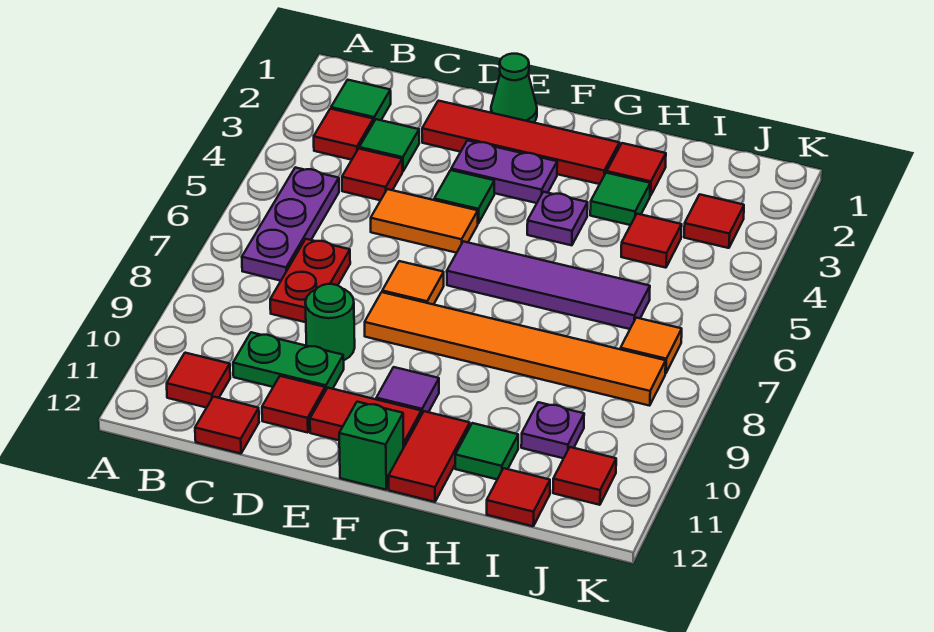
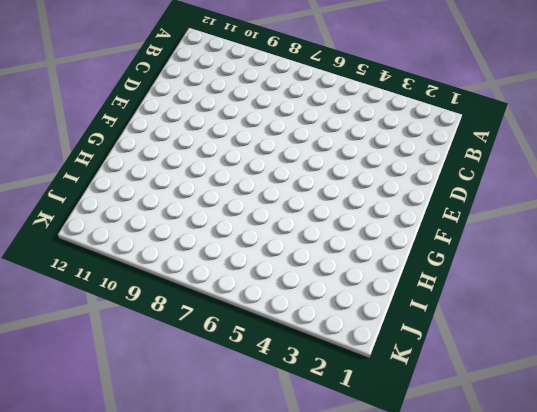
none -> green 1x1 tile [331,80,391,121]
none -> red 1x1 tile [314,109,374,160]
none -> purple 1x3 plate [242,167,339,281]
none -> red 1x1 tile [167,353,230,408]

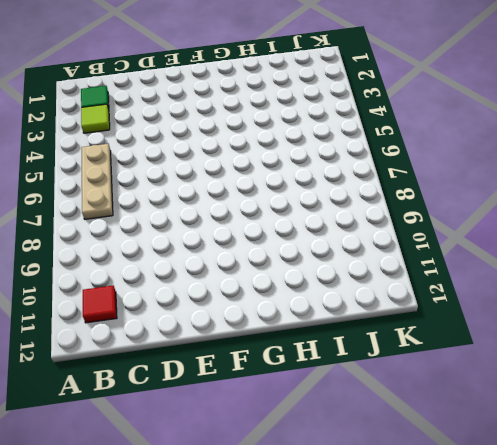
lime 1x1 tile [81,104,110,133] -> red 1x1 tile [314,109,374,160]
tan 1x3 plate [82,144,113,219] -> purple 1x3 plate [242,167,339,281]
none -> green 1x1 tile [359,119,419,172]
none -> red 1x1 tile [342,149,402,200]
none -> red 1x2 plate [270,239,350,322]
none -> green 1x2 plate [233,332,344,391]

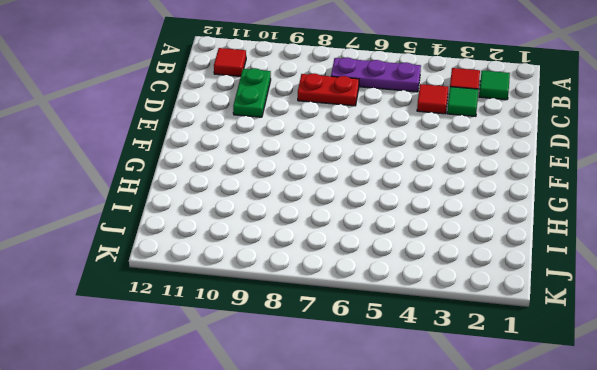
none -> red 1x1 tile [195,397,259,454]
none -> red 1x4 tile [422,101,620,184]
none -> orange 1x2 tile [371,189,478,253]
none -> green 1x1 round brick [305,284,355,360]

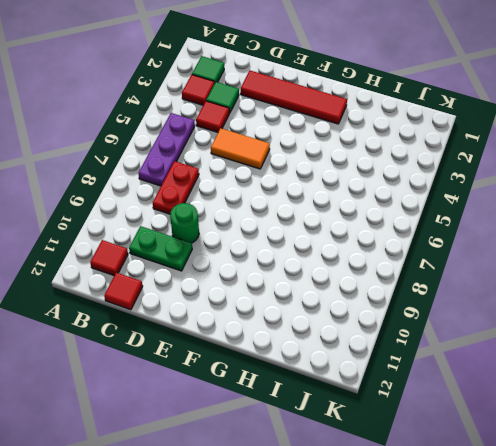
none -> red 1x1 tile [262,376,325,433]
none -> green 1x1 cone [491,54,537,123]
none -> purple 1x2 plate [451,140,557,203]
none -> green 1x1 tile [434,170,494,223]

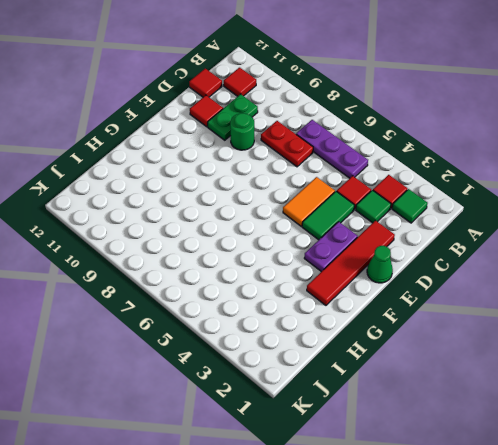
green 1x2 tile [302,191,355,240] -> green 1x1 tile [434,170,494,223]
none -> orange 1x1 tile [382,261,444,305]
none -> orange 1x6 tile [365,292,666,406]
none -> red 1x2 tile [310,388,421,448]
none -> purple 1x4 tile [447,241,650,329]

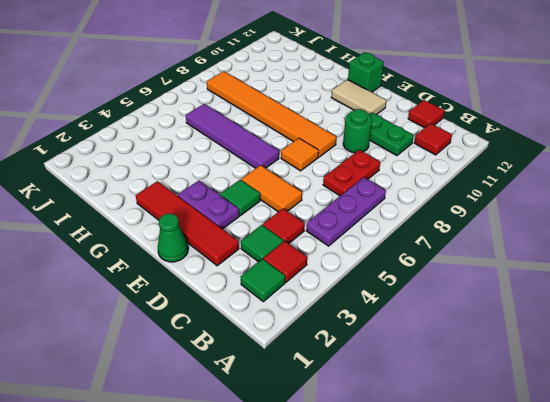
tan 1x2 tile [331,80,386,115] -> red 1x2 tile [310,388,421,448]
none -> red 1x1 tile [262,376,325,433]
none -> purple 1x1 tile [376,367,439,415]
none -> purple 1x1 plate [527,192,588,245]
none -> red 1x2 tile [389,411,470,502]

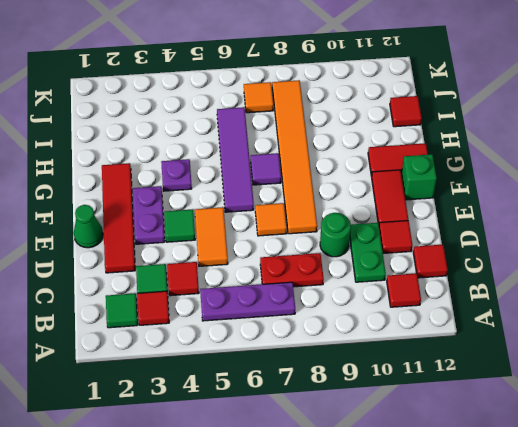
purple 1x1 tile [251,153,281,185] -> purple 1x1 tile moved to [376,367,439,415]
none -> red 1x1 tile [607,143,666,196]
none -> green 1x1 tile [590,173,650,225]
none -> green 1x1 tile [455,423,518,479]
none -> red 1x1 tile [621,214,682,268]

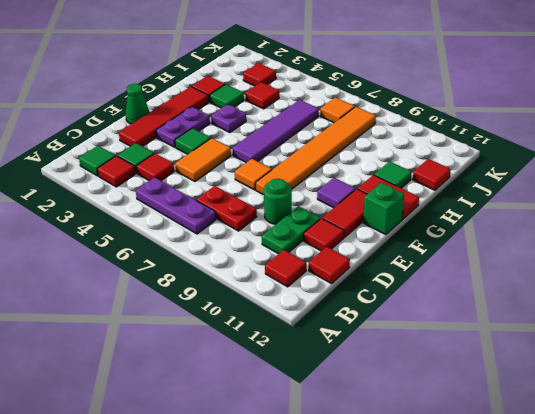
none -> purple 1x1 plate [521,402,584,458]
none -> red 1x1 tile [553,447,616,505]

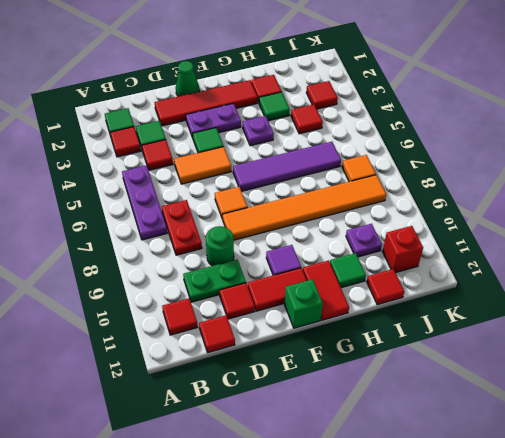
red 1x1 brick [383,226,423,273] -> red 1x1 tile [553,447,616,505]

